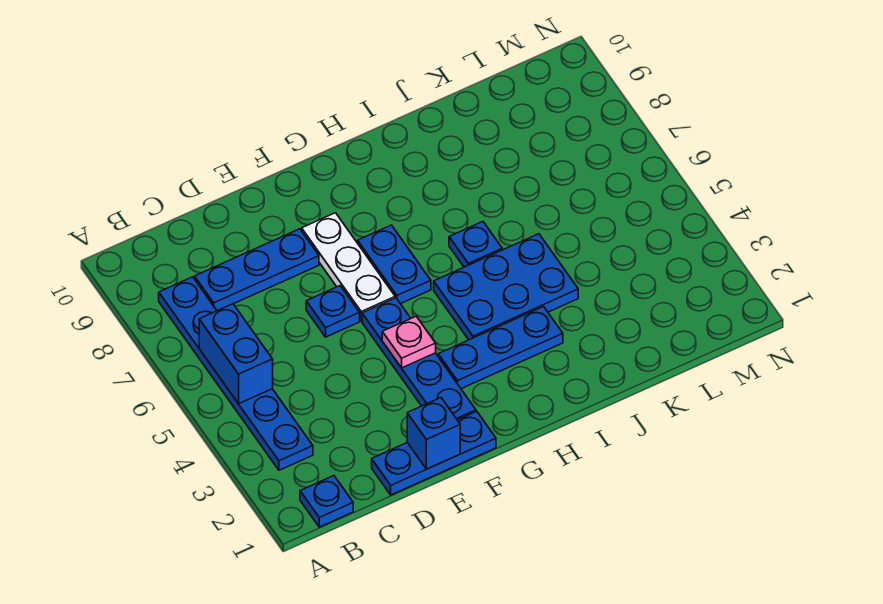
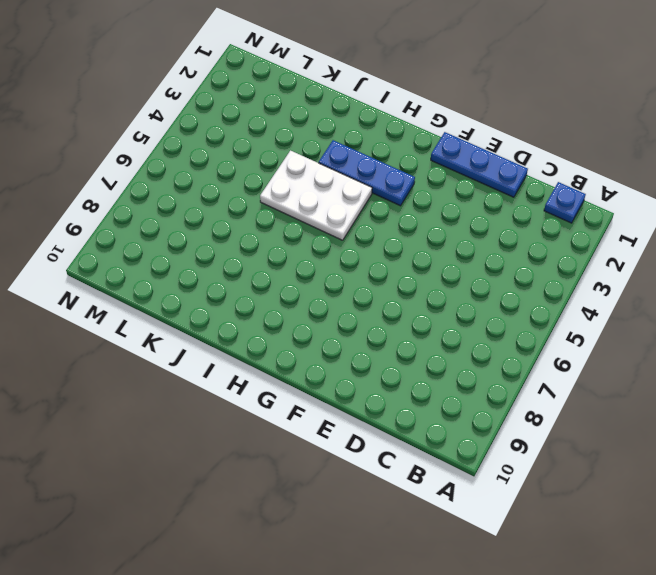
white 2x3 plate [260,151,372,240] -> blue 2x3 plate [434,234,578,340]
none -> blue 1x6 plate [159,277,313,470]
none -> blue 1x3 plate [195,229,319,311]
none -> blue 1x1 plate [306,286,360,337]

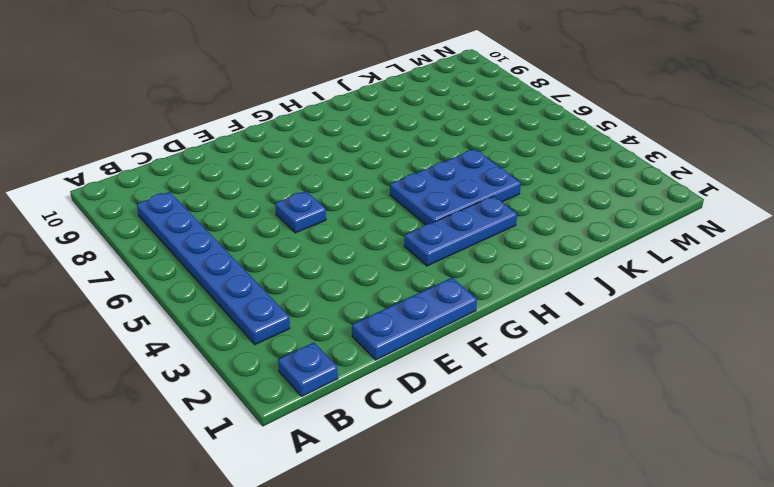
none -> blue 1x3 plate [195,229,319,311]
none -> blue 1x4 plate [362,298,476,420]
none -> white 1x3 plate [302,213,395,321]

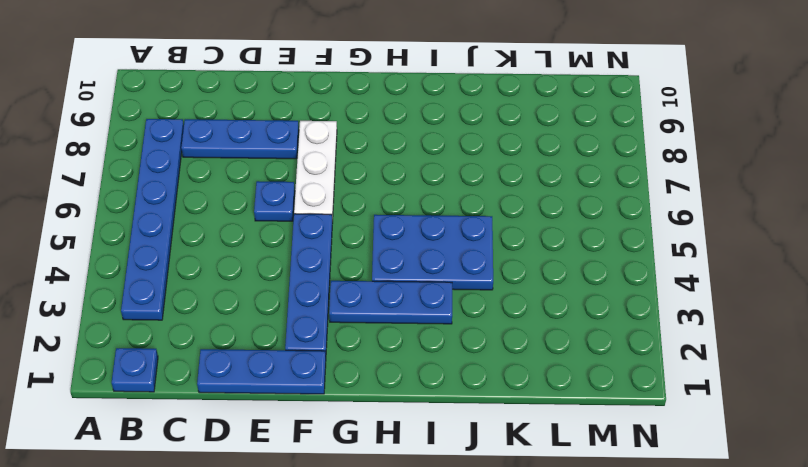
none -> blue 1x2 plate [358,225,431,304]
none -> blue 1x1 plate [449,222,502,267]
none -> blue 1x2 brick [199,304,273,404]

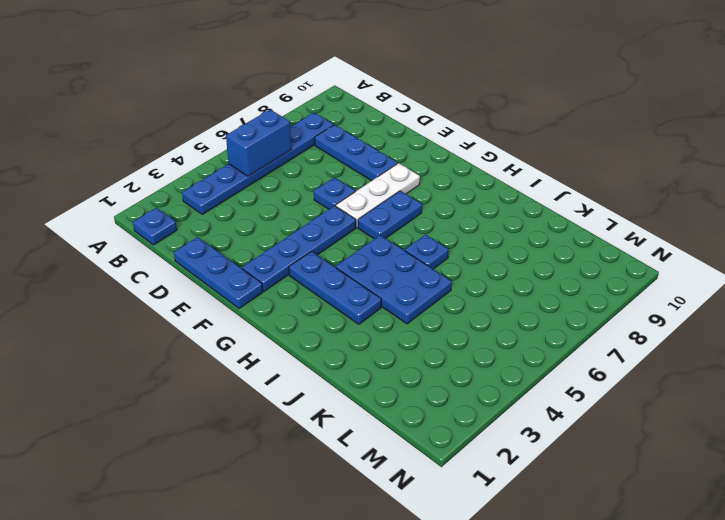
none -> blue 1x1 brick [407,398,460,469]
none -> pink 1x1 plate [382,316,436,368]

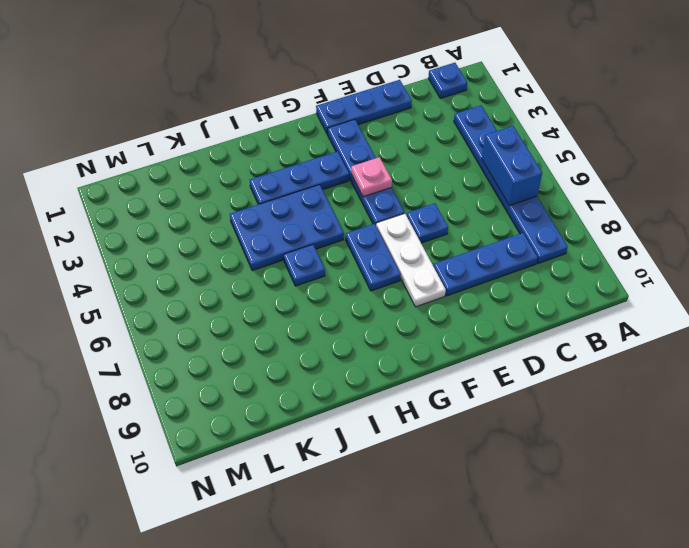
none -> blue 1x1 brick [407,398,460,469]

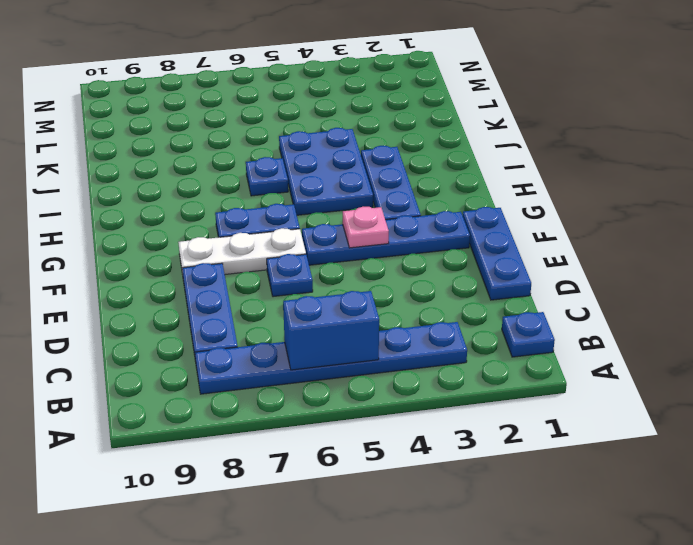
none -> blue 1x1 brick [407,398,460,469]

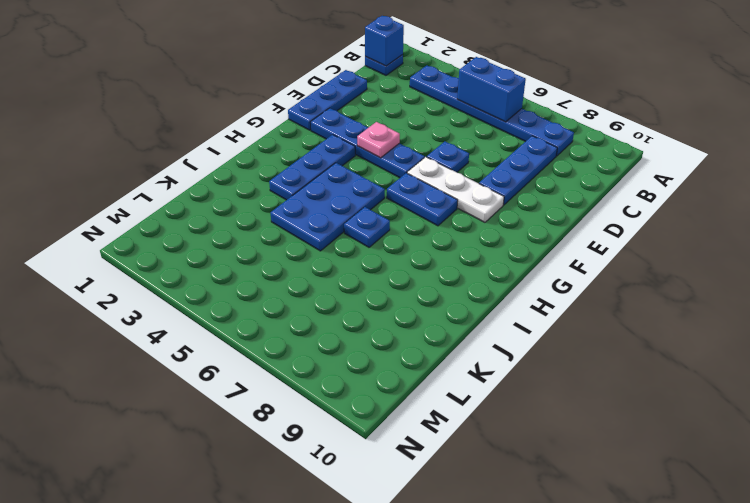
blue 1x1 brick [365,16,404,66] -> blue 1x1 brick moved to [407,398,460,469]

